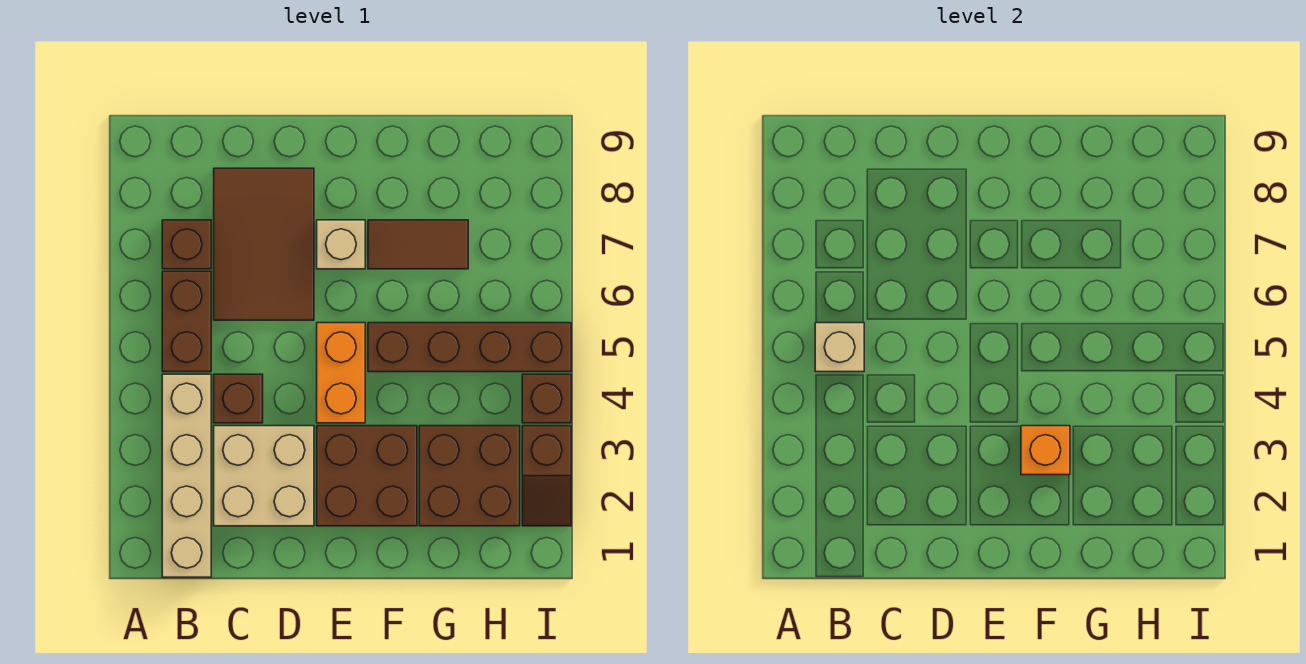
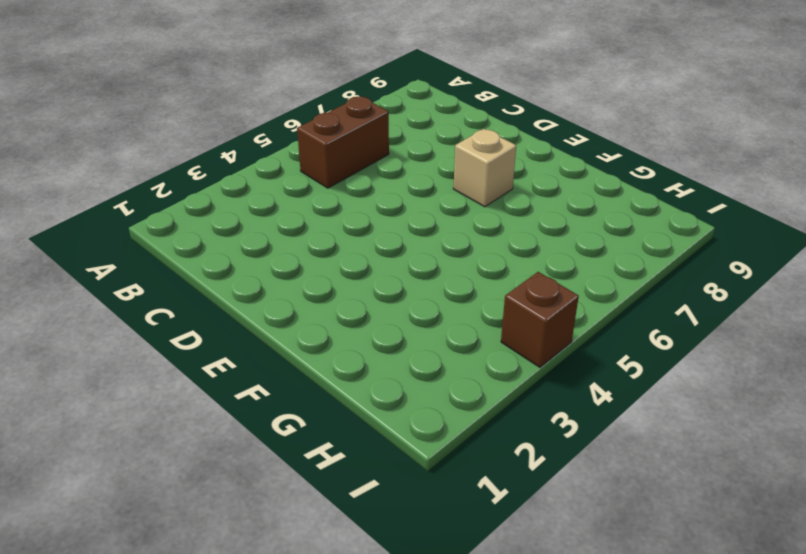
none -> tan 1x4 brick [162,374,211,577]
none -> brown 1x1 brick [162,220,211,269]
none -> tan 2x2 brick [214,426,314,526]

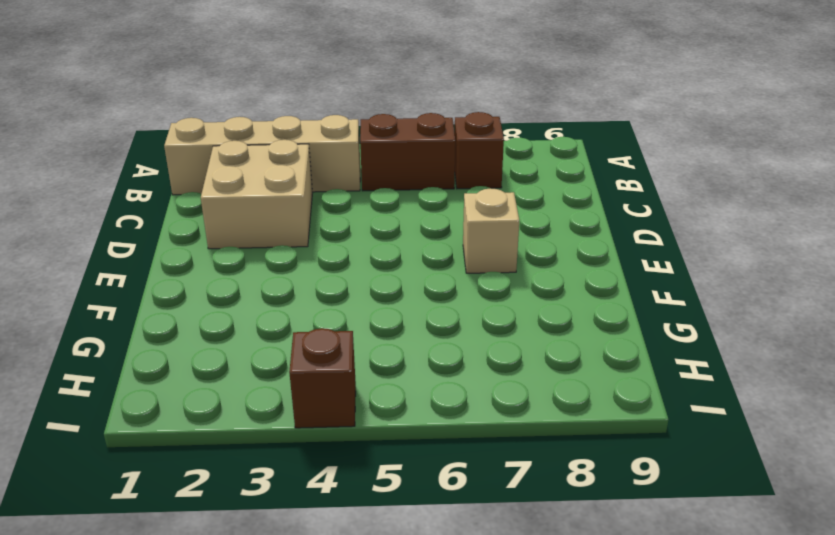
none -> brown 1x1 brick [214,374,263,423]
none -> brown 2x3 tile [214,168,314,320]
none -> brown 2x2 brick [317,426,417,526]

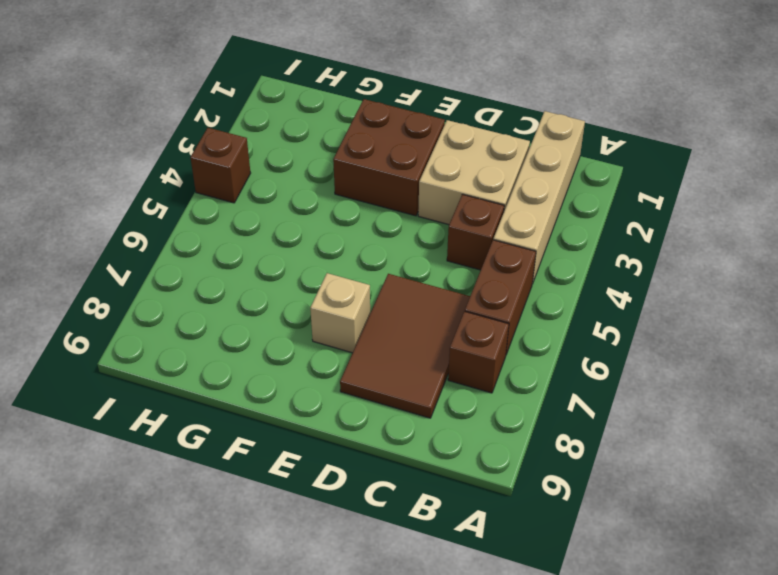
none -> orange 1x2 brick [317,323,365,423]
none -> brown 1x4 brick [368,323,571,372]
none -> brown 1x2 tile [368,220,468,269]

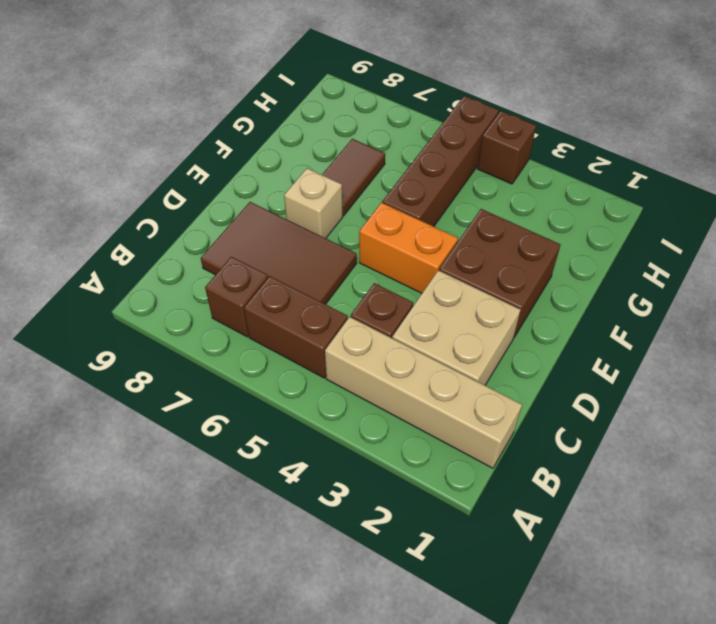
none -> brown 2x2 brick [419,426,520,526]
none -> brown 1x2 slope [522,426,571,526]
none -> tan 1x1 brick [815,323,864,372]

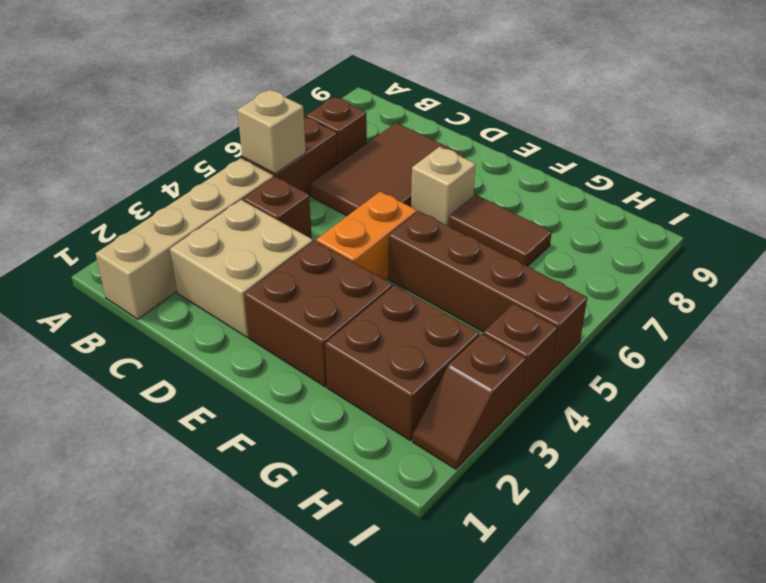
none -> orange 1x1 brick [1021,426,1070,475]

